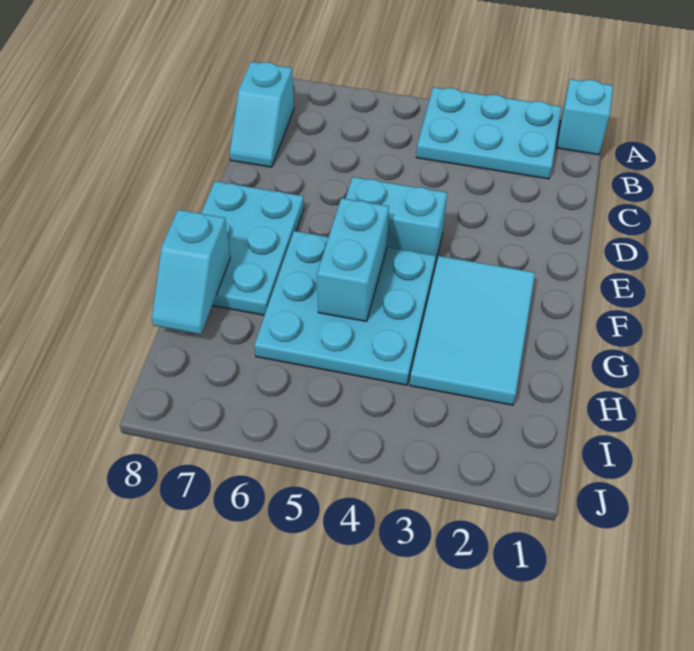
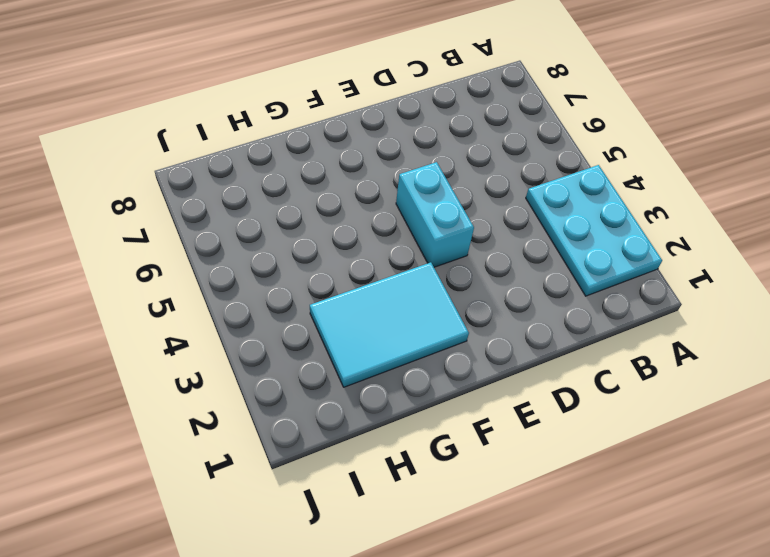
none -> cyan 1x1 brick [557,79,613,155]
none -> cyan 1x2 slope [230,62,294,167]

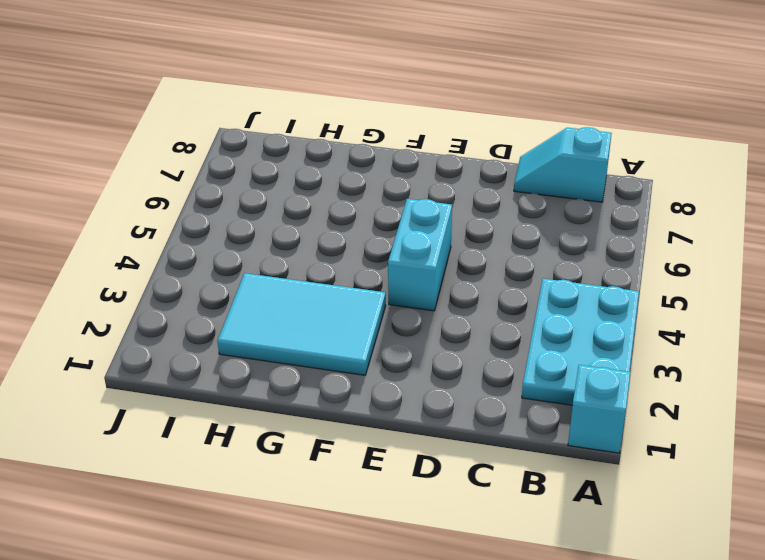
none -> cyan 2x3 plate [201,181,304,315]
none -> cyan 3x3 plate [254,231,436,385]

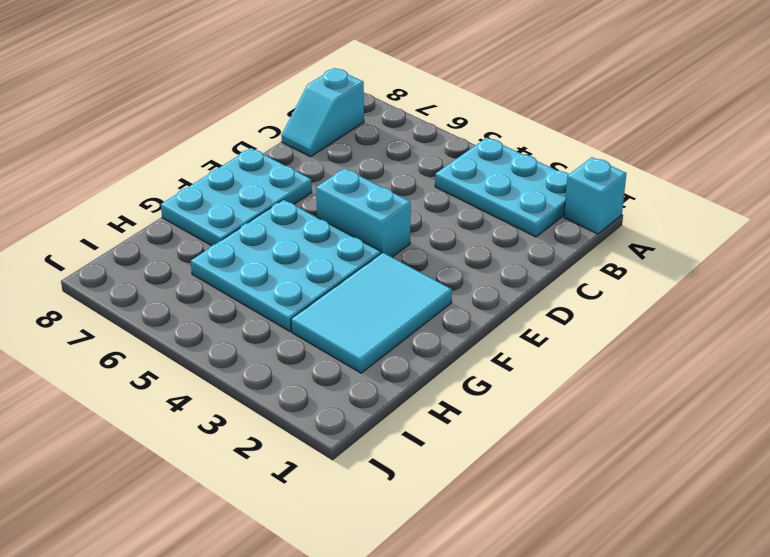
none -> cyan 1x2 brick [317,198,389,322]
none -> cyan 1x2 slope [152,210,231,334]

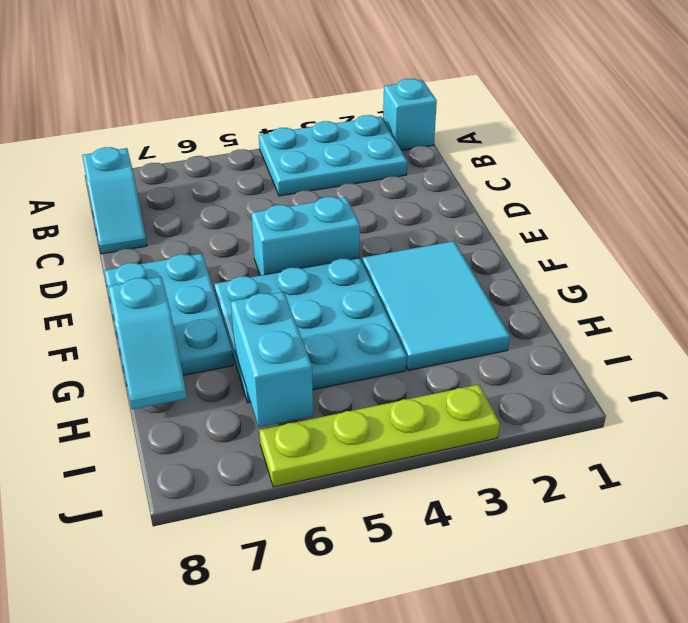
cyan 1x2 brick [231,292,313,427] -> cyan 1x2 brick moved to [317,198,389,322]
lime 1x4 plate [259,385,500,487] -> none

